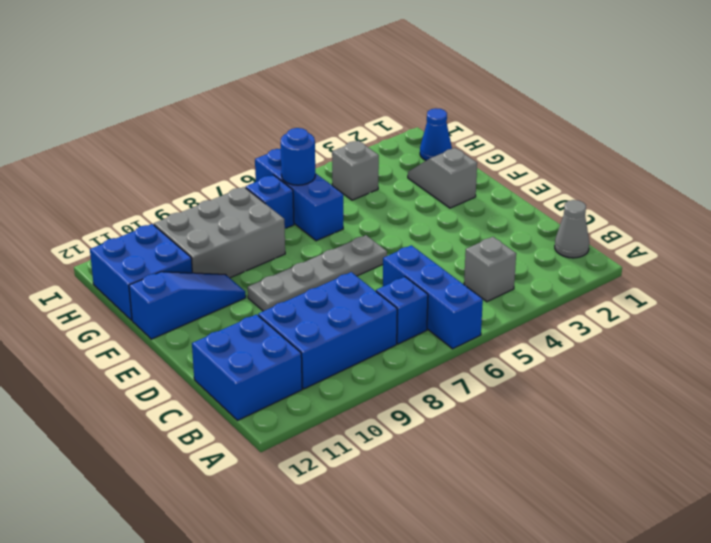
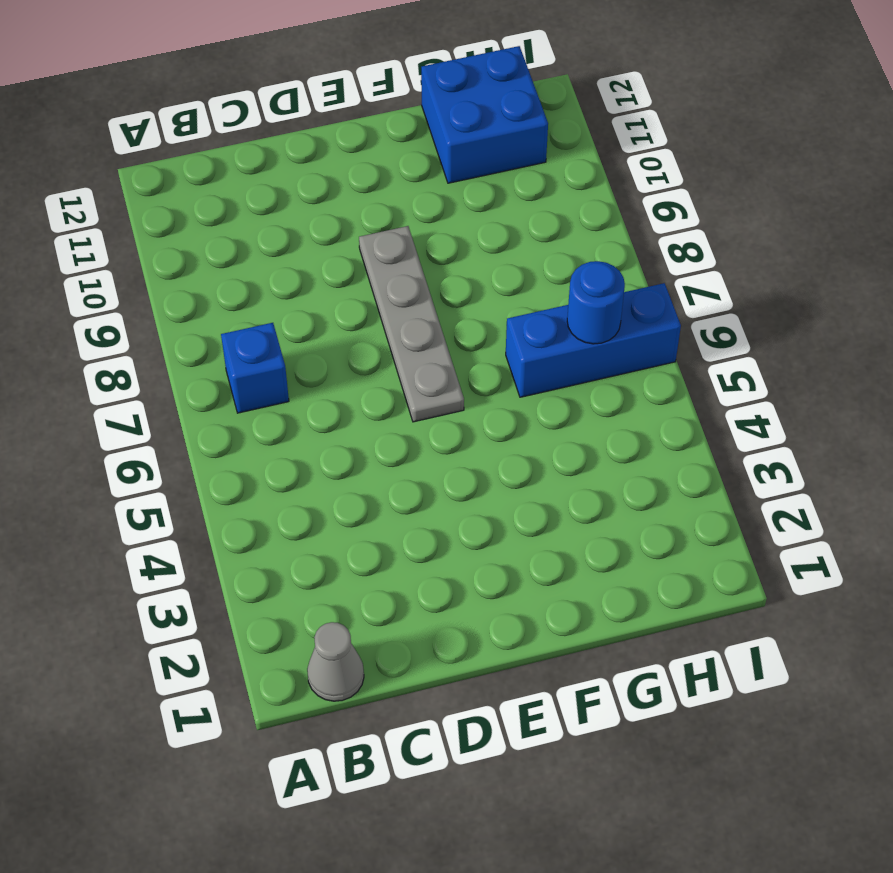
none -> blue 1x3 brick [383,245,483,349]
none -> grey 1x1 brick [464,237,516,302]
none -> blue 2x3 brick [258,272,397,389]

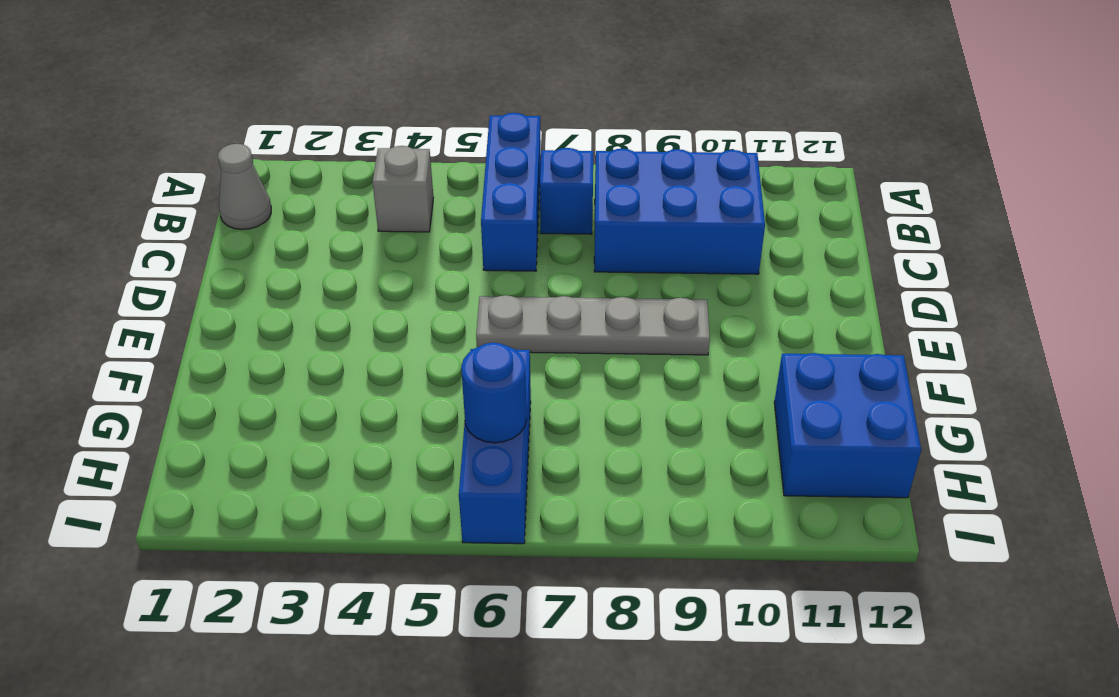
none -> blue 2x2 brick [192,314,302,420]
none -> grey 1x2 slope [408,148,477,208]
none -> blue 1x3 slope [129,272,246,339]

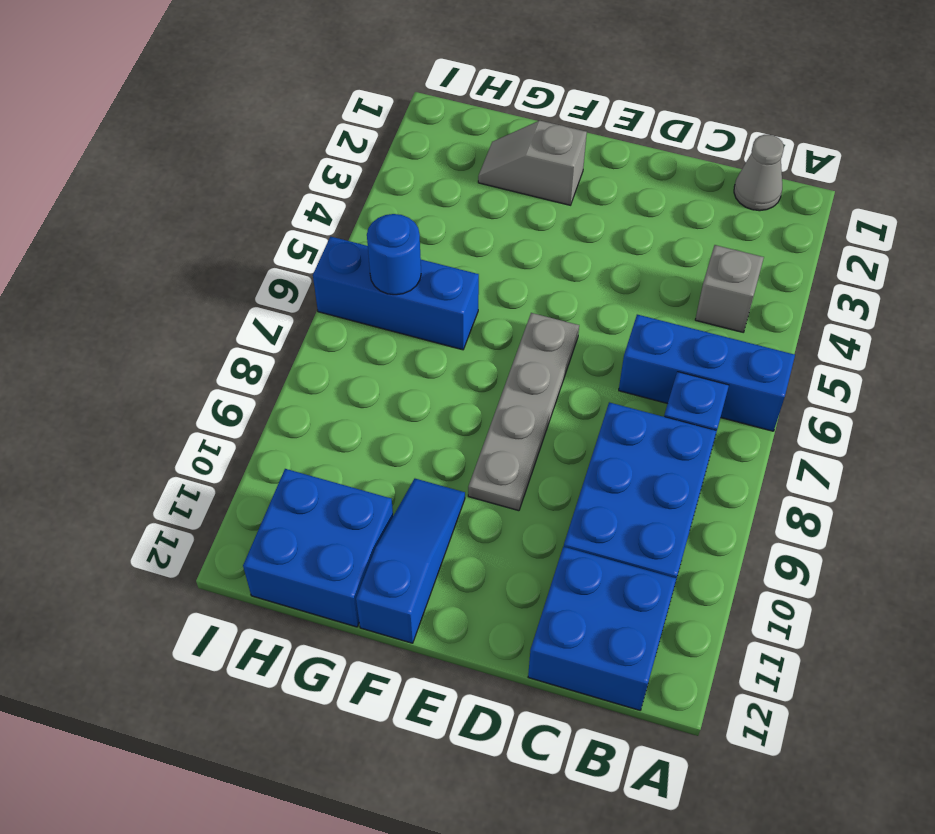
none -> grey 2x3 brick [154,187,285,278]
none -> blue 1x1 cone [420,108,452,160]
none -> grey 1x1 brick [332,141,379,200]

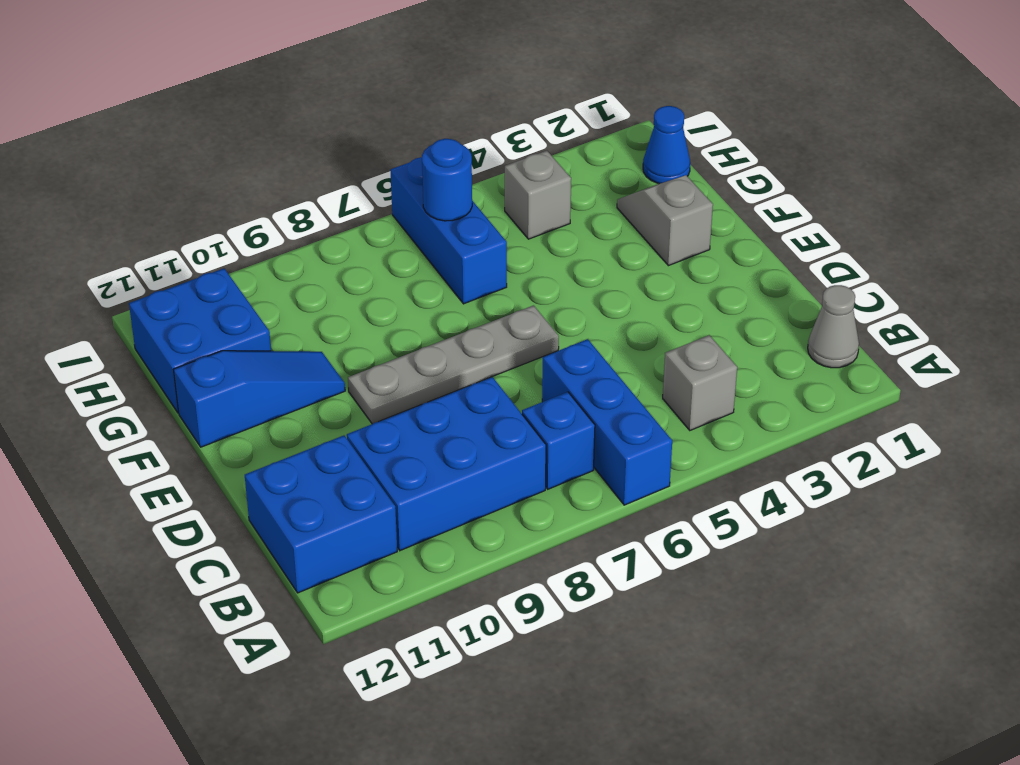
none -> grey 2x3 brick [154,187,285,278]
none -> blue 1x1 brick [246,175,294,228]

